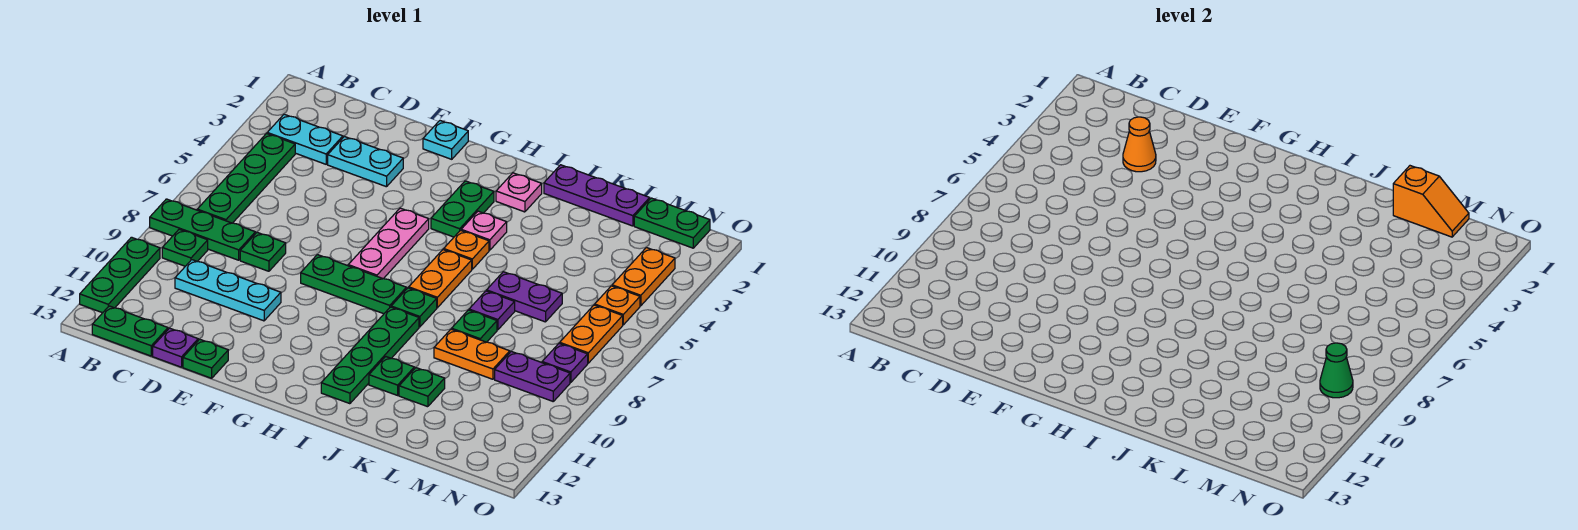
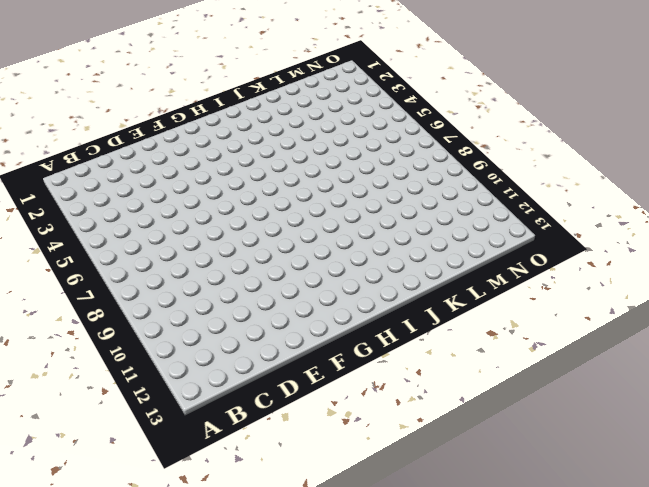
none -> green 1x3 plate [150,199,255,260]
none -> green 1x3 plate [80,237,160,313]
none -> cyan 1x2 plate [267,114,343,164]
none -> green 1x4 plate [197,134,295,223]

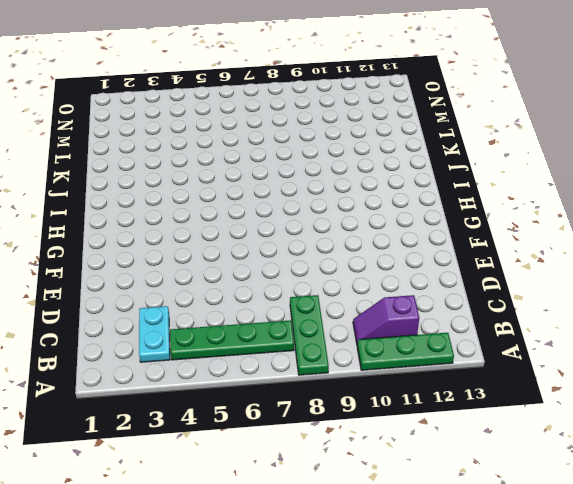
purple 1x2 slope [353,295,419,343] -> none
none -> green 1x1 plate [162,229,208,266]
none -> green 1x2 plate [92,306,168,356]
none -> cyan 1x3 plate [175,260,281,321]
none -> cyan 1x2 plate [328,137,403,187]

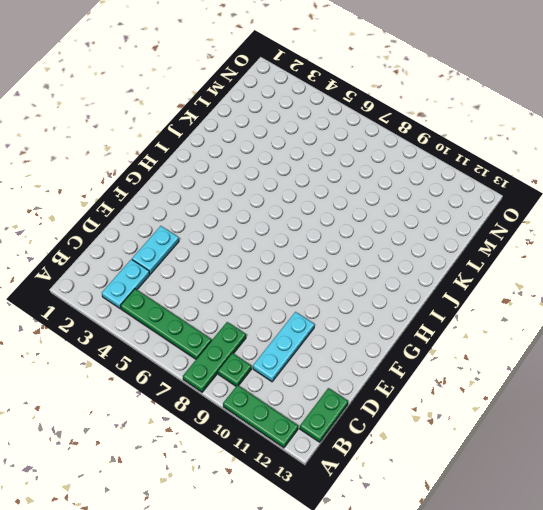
none -> green 1x1 plate [240,232,286,271]
none -> purple 1x1 plate [153,328,198,367]
none -> green 1x1 plate [183,339,228,378]
none -> cyan 1x1 plate [423,121,468,159]

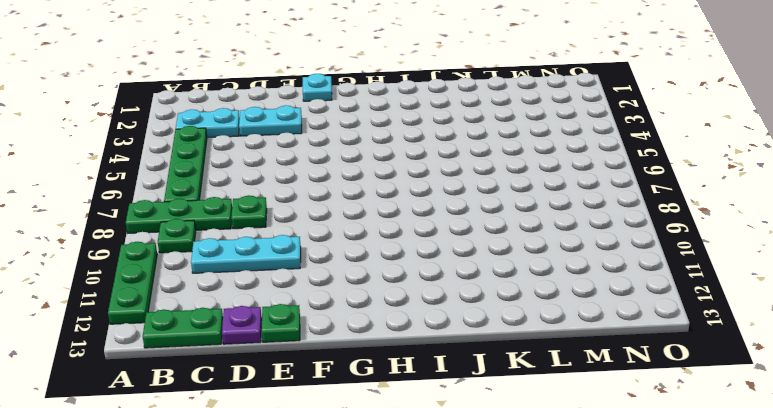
none -> green 1x3 plate [301,255,406,314]
none -> pink 1x3 plate [348,208,429,279]
none -> green 1x2 plate [431,181,494,237]
none -> pink 1x1 plate [496,173,542,212]

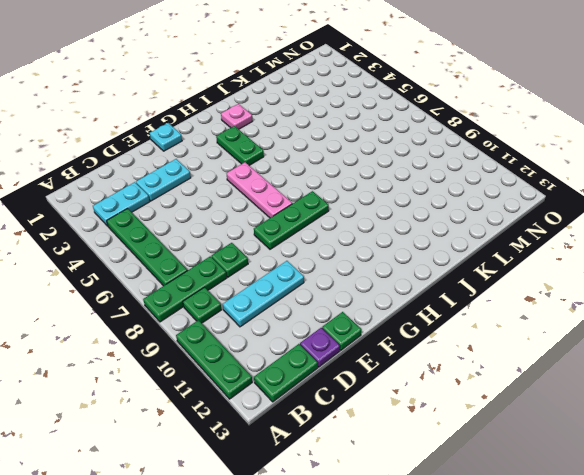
none -> pink 1x1 plate [461,211,507,250]
none -> orange 1x1 plate [444,230,489,269]
none -> orange 1x2 plate [409,250,472,308]
none -> green 1x1 plate [391,288,437,327]

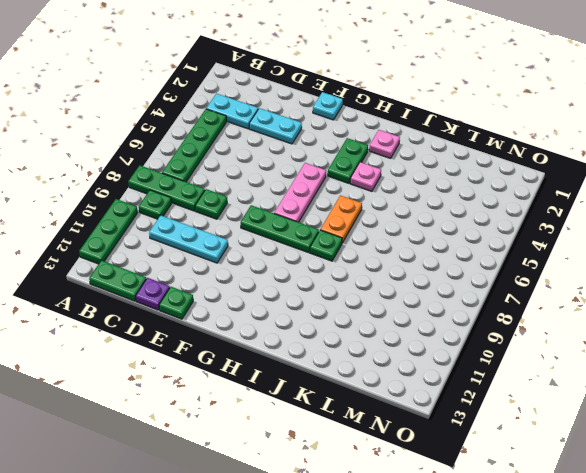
none -> orange 1x1 plate [444,230,489,269]
none -> green 1x4 plate [321,307,419,404]
none -> purple 1x3 plate [544,165,650,226]
none -> green 1x1 plate [369,357,414,395]

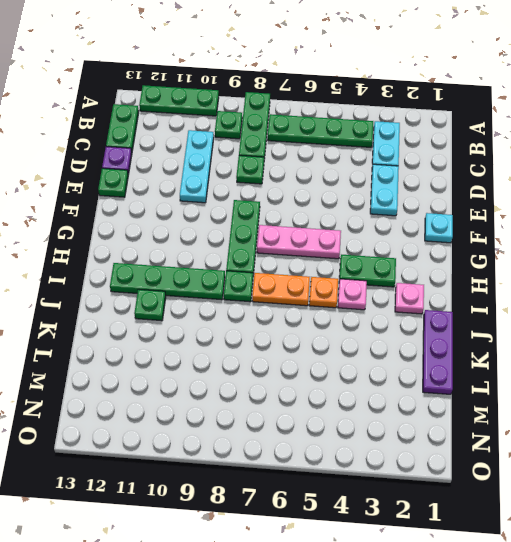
none -> purple 1x2 plate [487,272,562,322]
none -> purple 1x1 plate [469,291,515,330]
none -> green 1x1 plate [452,310,497,342]
none -> orange 1x2 plate [434,329,510,379]

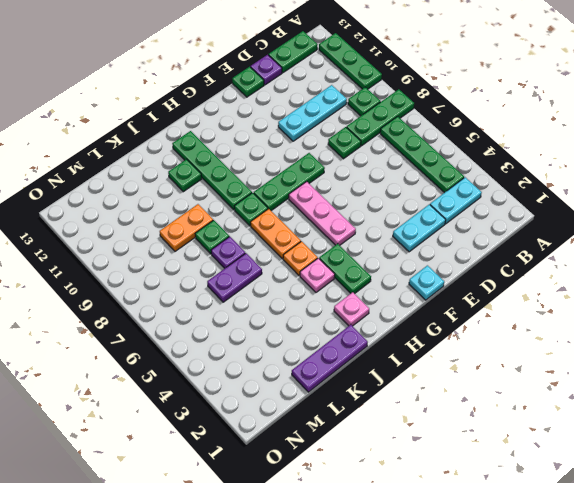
none -> green 1x1 plate [399,368,445,407]
none -> green 1x2 plate [634,198,710,248]
none -> purple 1x2 plate [495,351,570,401]
none -> orange 1x2 plate [612,248,675,306]

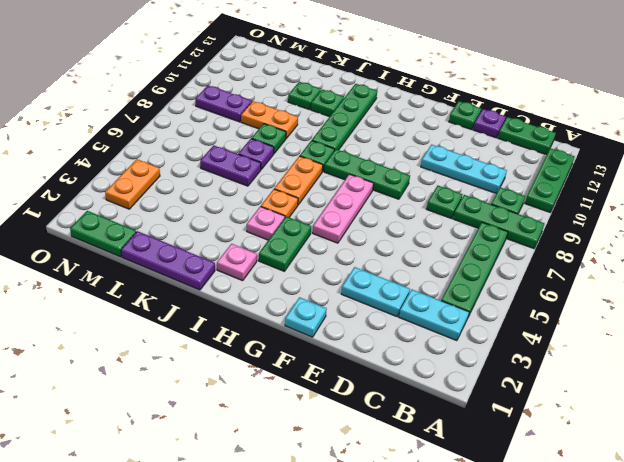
none -> orange 1x1 plate [595,286,640,325]
none -> orange 1x2 plate [560,305,623,363]
none -> purple 1x1 plate [542,343,588,382]
none -> orange 1x1 cone [1123,117,1156,172]

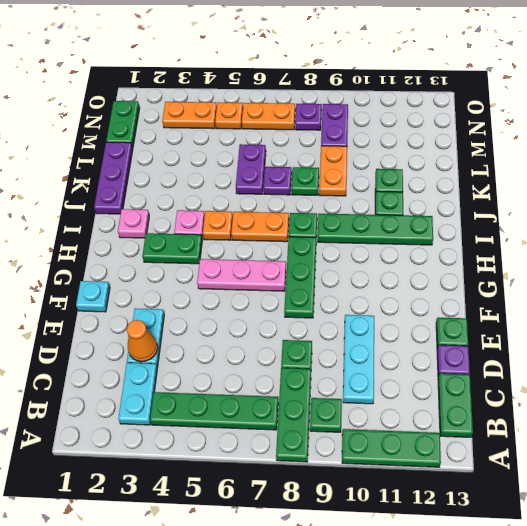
none -> orange 1x2 slope [1393,166,1469,237]
none -> green 1x1 cone [1320,343,1353,398]

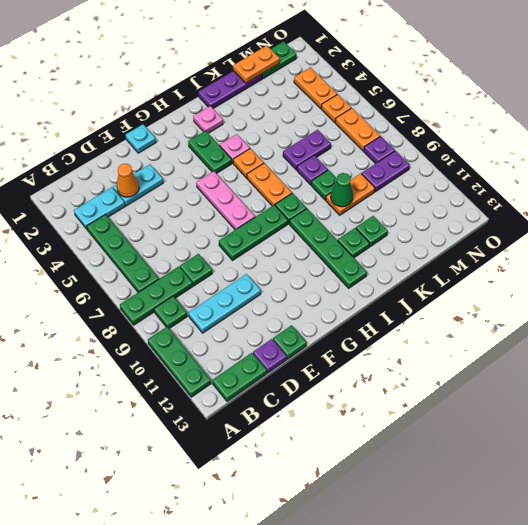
green 1x1 cone [331,173,353,207] -> green 1x1 cone moved to [1320,343,1353,398]
orange 1x2 plate [233,46,280,83] -> orange 1x2 slope [1393,166,1469,237]

